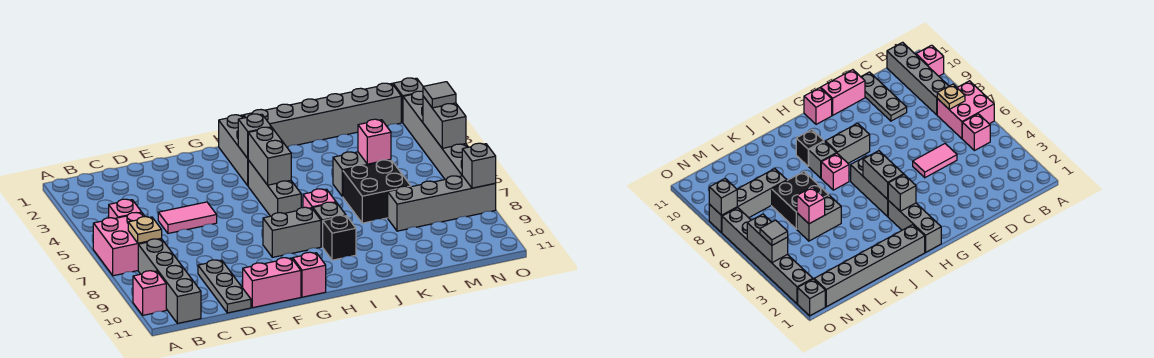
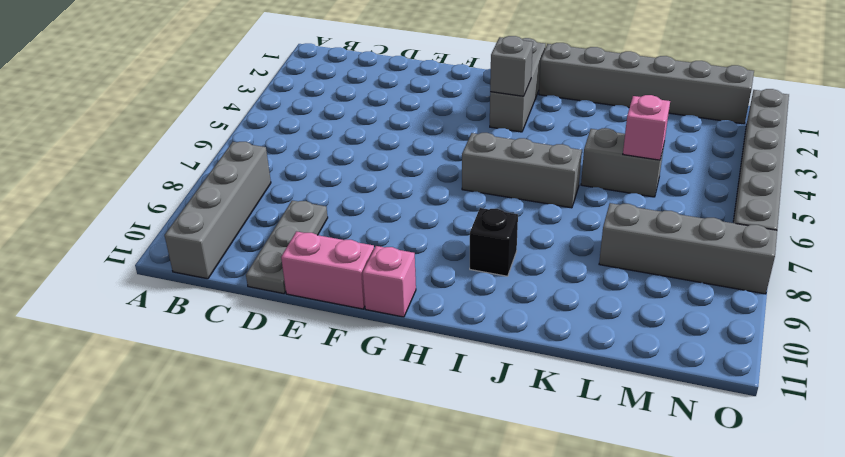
grey 1x3 brick [462,133,582,208] -> grey 1x3 brick turned to [248,160,301,216]
none -> pink 2x2 brick [93,213,161,276]
none -> pink 1x1 brick [133,271,166,315]
none -> pink 1x1 brick [109,199,142,218]

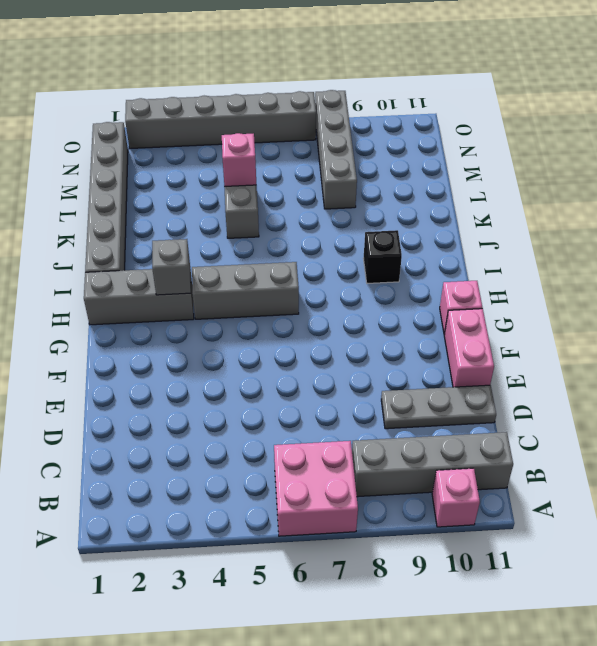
none -> pink 1x1 brick [109,199,142,218]
none -> pink 1x2 tile [158,202,217,233]
none -> grey 1x2 brick [263,207,321,257]

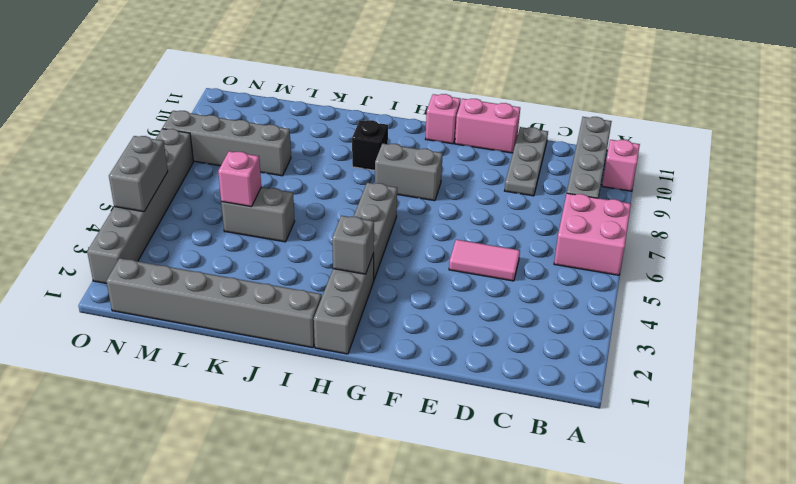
none -> pink 1x1 brick [109,199,142,218]
none -> pink 1x1 brick [303,189,336,209]
none -> grey 1x1 brick [313,202,346,247]

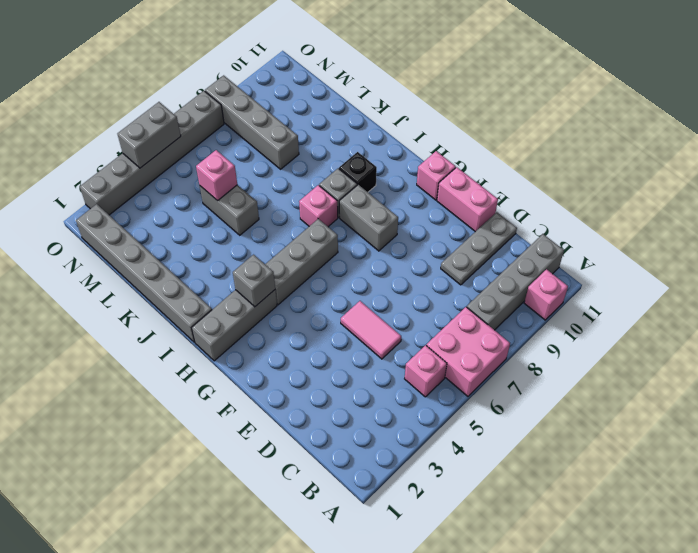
none -> black 2x2 brick [343,160,411,223]
none -> grey 1x1 brick [393,78,423,122]
none -> tan 1x1 plate [128,217,162,243]

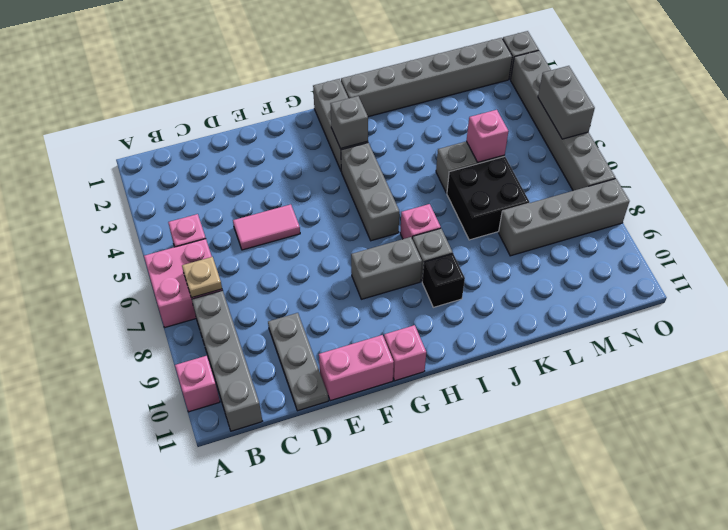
none -> grey 1x2 brick [248,127,291,185]
none -> grey 1x1 brick [462,143,496,188]
none -> grey 1x1 tile [423,82,456,108]

